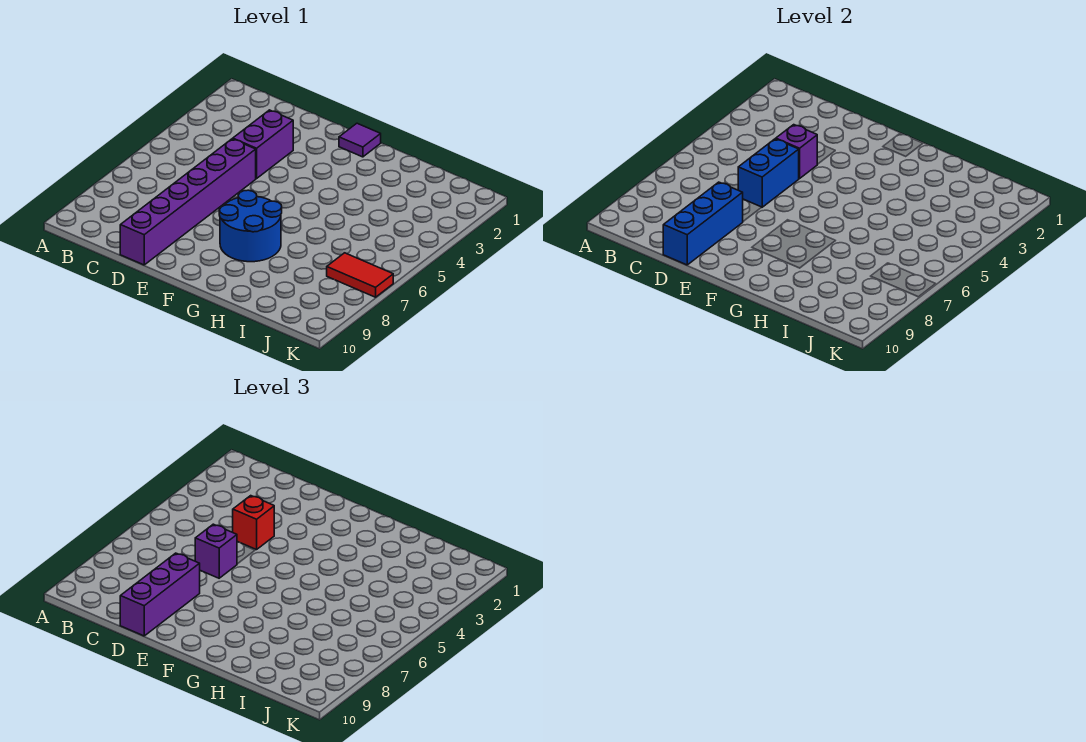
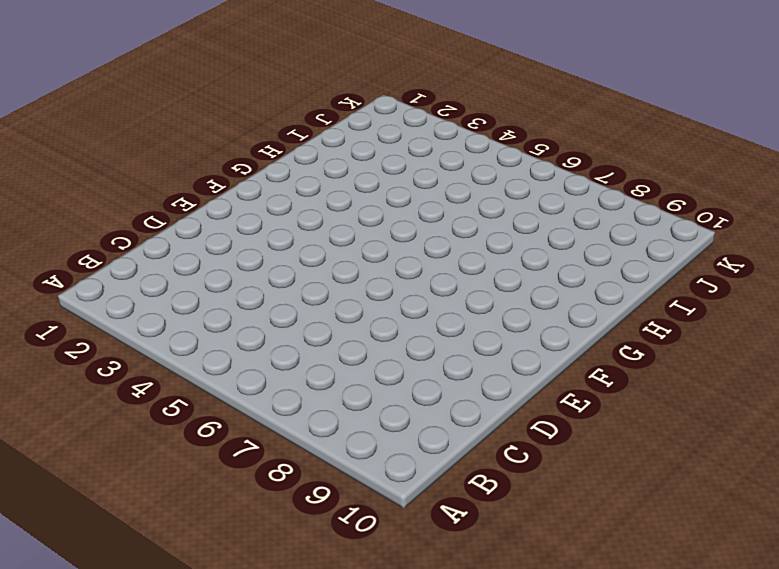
none -> purple 1x2 brick [233,110,293,179]
none -> purple 1x6 brick [120,139,256,265]

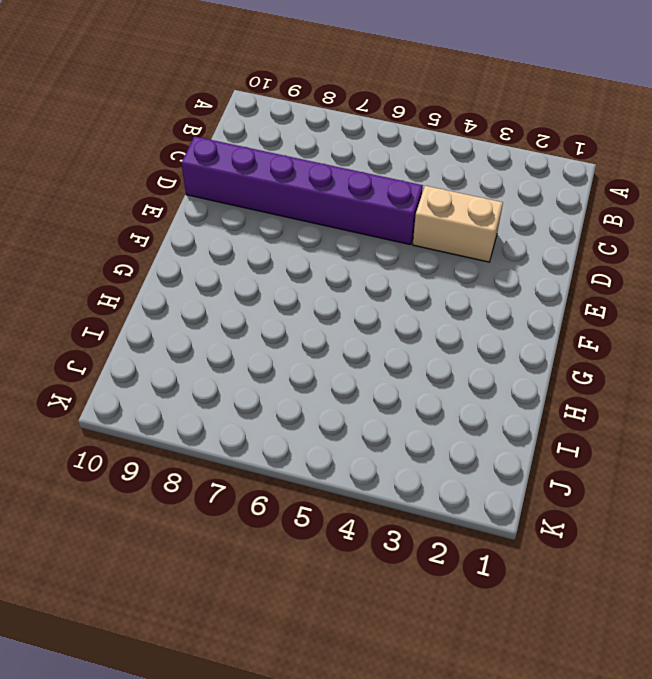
tan 1x2 brick [413,186,503,262] -> purple 1x2 brick [233,110,293,179]
none -> purple 1x1 tile [339,123,381,157]
none -> blue 2x2 round brick [219,190,282,262]

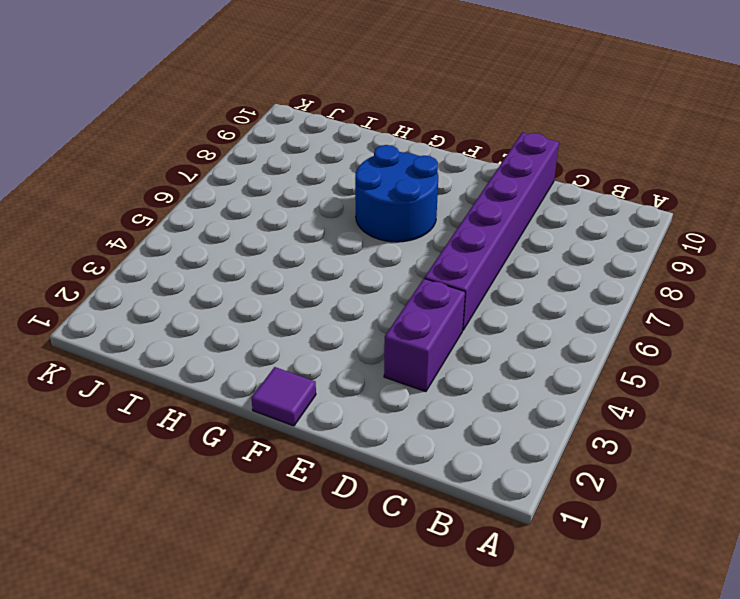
none -> red 1x2 tile [327,253,393,297]
none -> purple 1x1 brick [776,125,817,179]

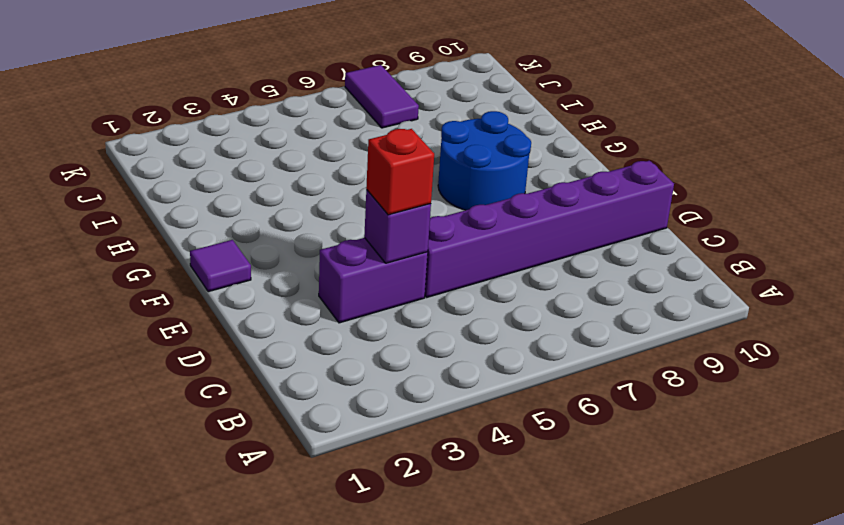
purple 1x2 tile [345,65,419,128] -> red 1x2 tile [327,253,393,297]
none -> blue 1x2 brick [738,139,799,207]
none -> blue 1x3 brick [663,182,743,265]

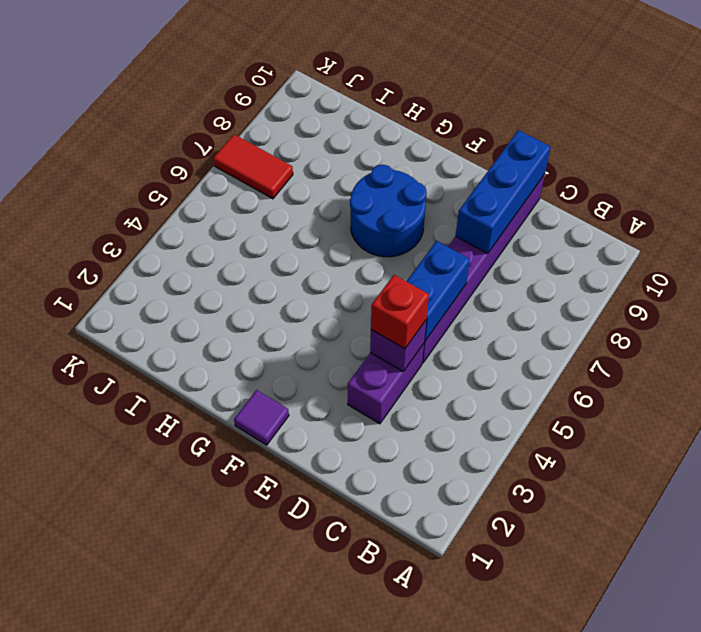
none -> purple 1x1 brick [195,524,237,578]
none -> purple 1x3 brick [120,553,200,636]

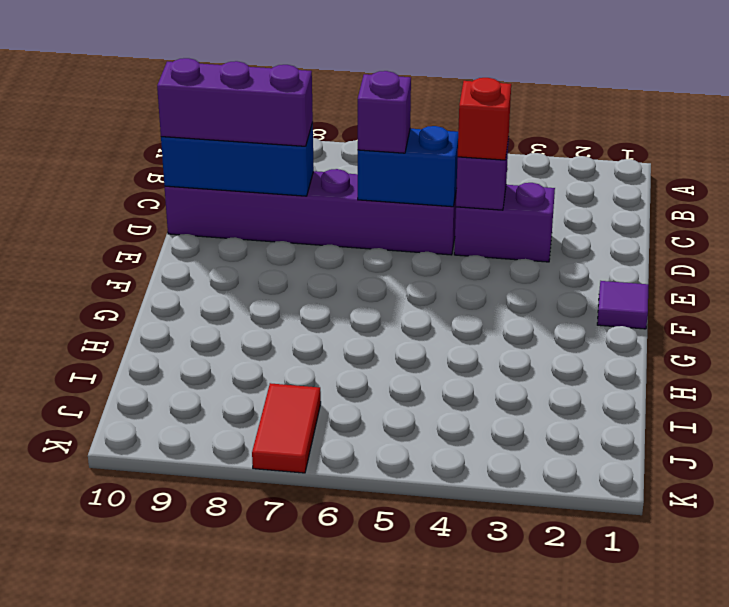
none -> blue 2x2 round brick [219,190,282,262]

